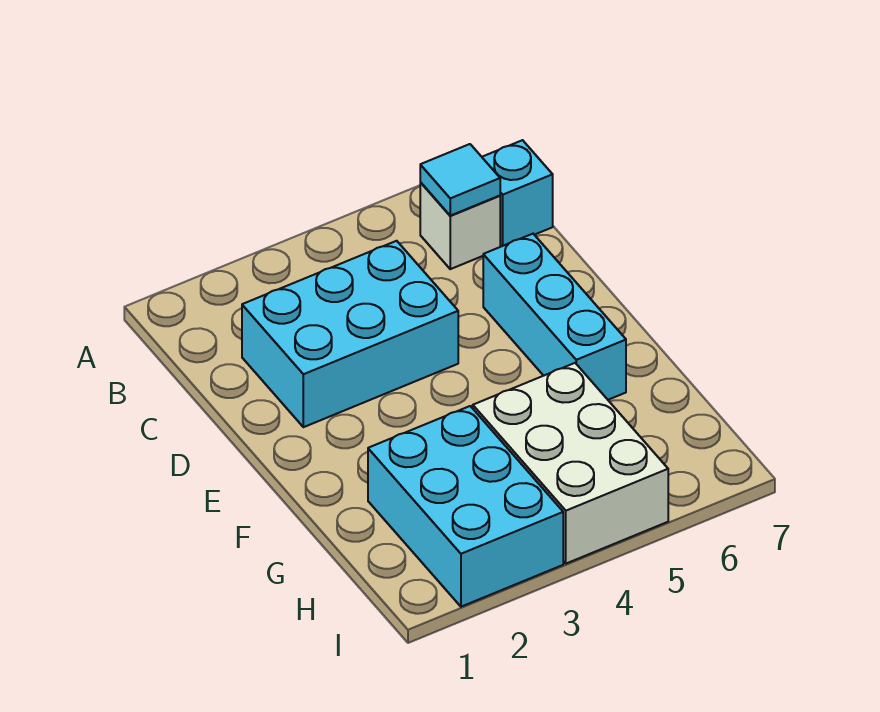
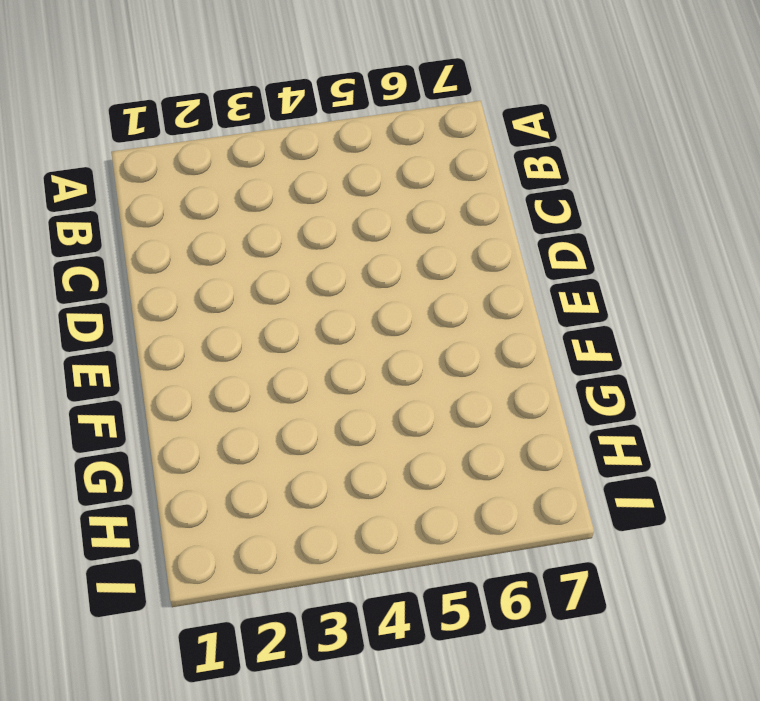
none -> white 1x1 brick [420,182,500,269]
none -> cyan 1x1 brick [482,140,553,246]

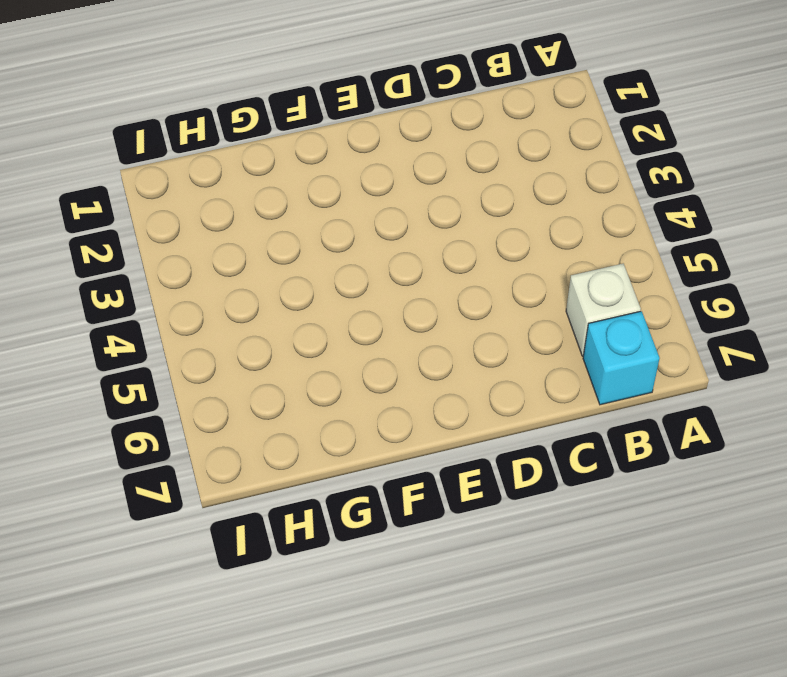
none -> cyan 2x3 brick [242,241,458,427]
none -> cyan 1x3 brick [483,234,626,400]

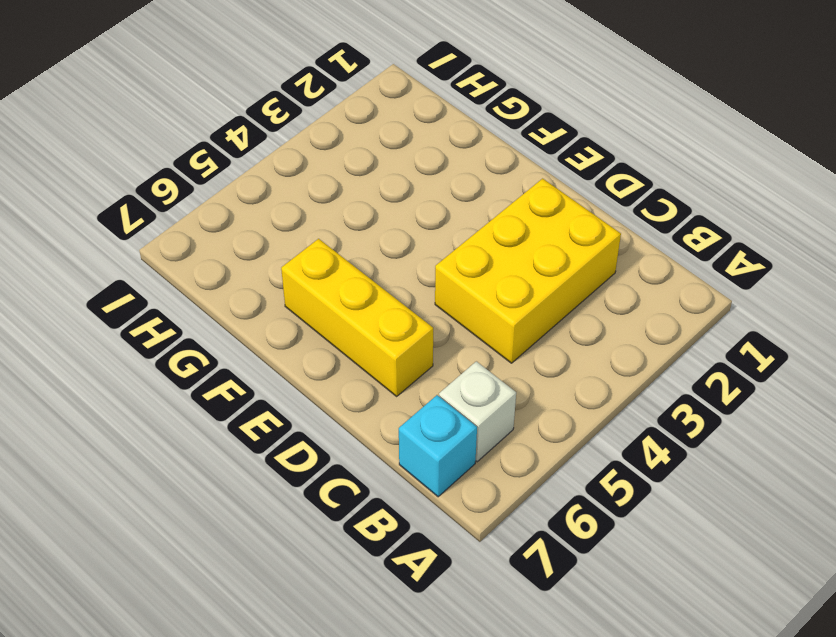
yellow 2x3 brick [435,179,621,363] -> cyan 2x3 brick [242,241,458,427]
yellow 1x3 brick [281,239,433,396] -> cyan 1x3 brick [483,234,626,400]
none -> cyan 2x3 brick [368,406,563,607]
none -> white 2x3 brick [473,363,668,564]

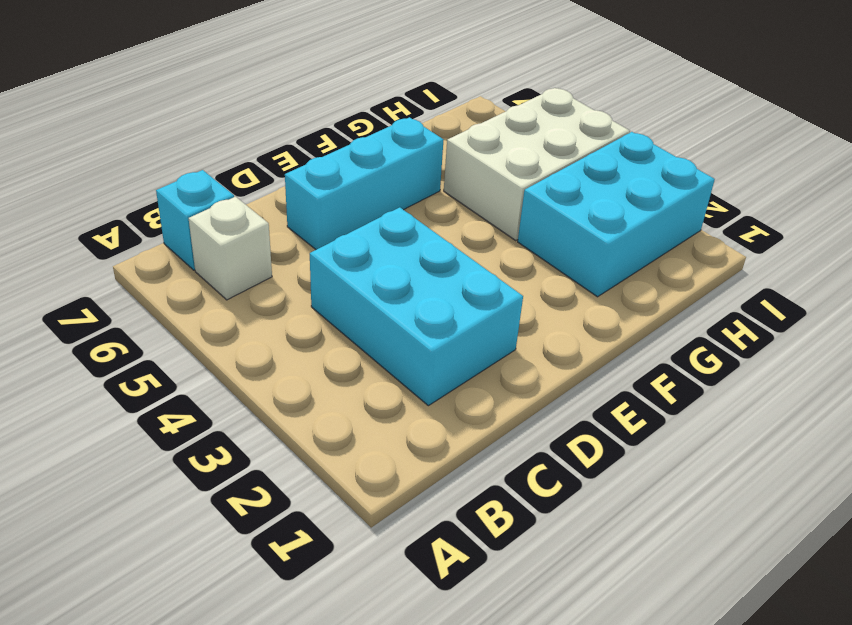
none -> cyan 1x1 tile [420,144,500,216]

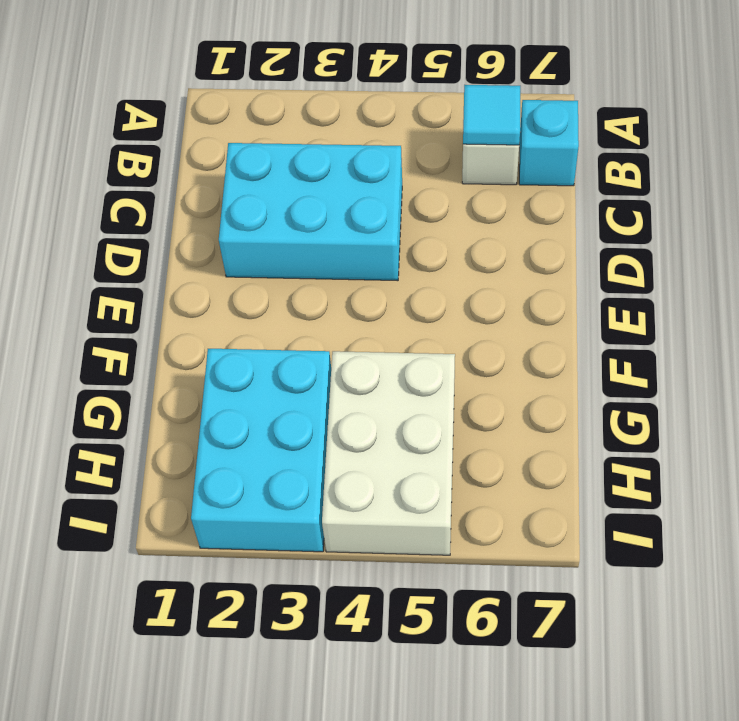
none -> cyan 1x3 brick [483,234,626,400]

